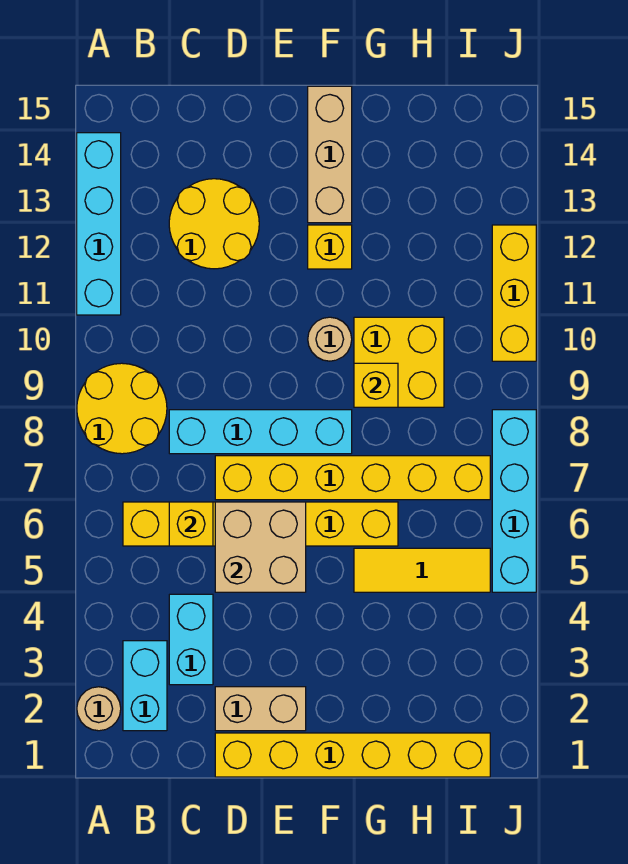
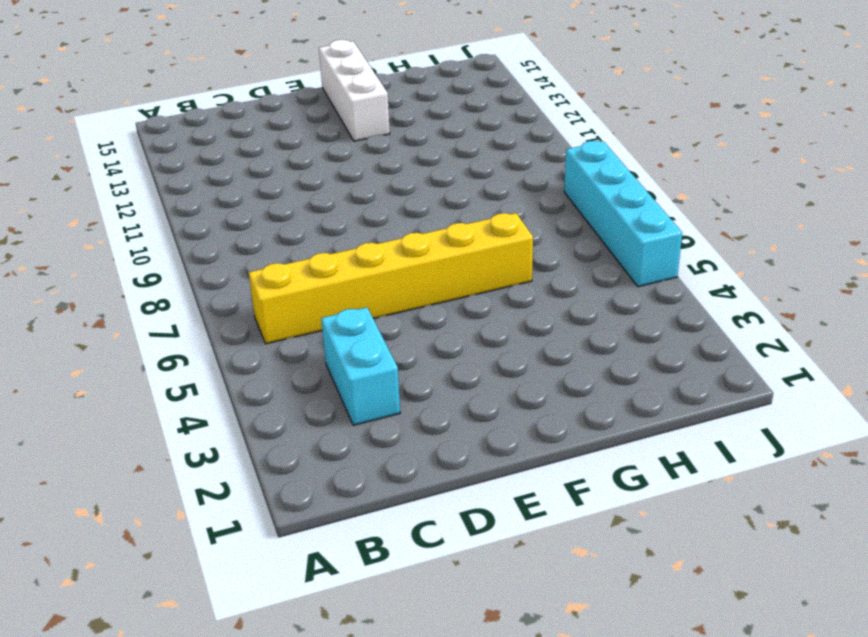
white 1x3 brick [319,40,390,141] -> tan 1x3 brick [308,86,352,223]
none -> tan 1x1 round brick [77,687,121,731]
none -> yellow 2x2 round brick [77,363,167,454]
none -> cyan 1x4 brick [77,133,121,315]

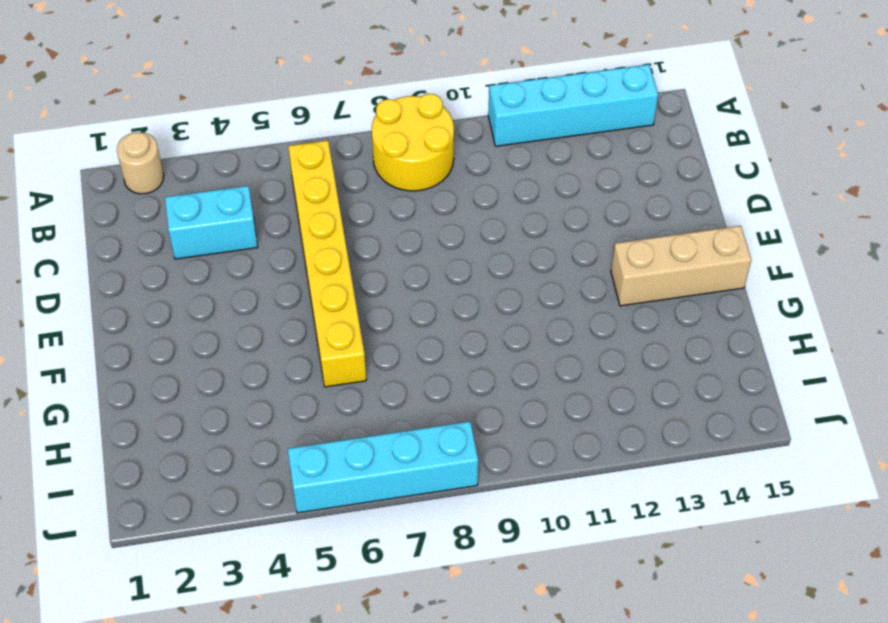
none -> cyan 1x2 brick [123,641,167,731]
none -> cyan 1x4 brick [169,410,352,454]
none -> yellow 2x2 round brick [169,179,259,269]

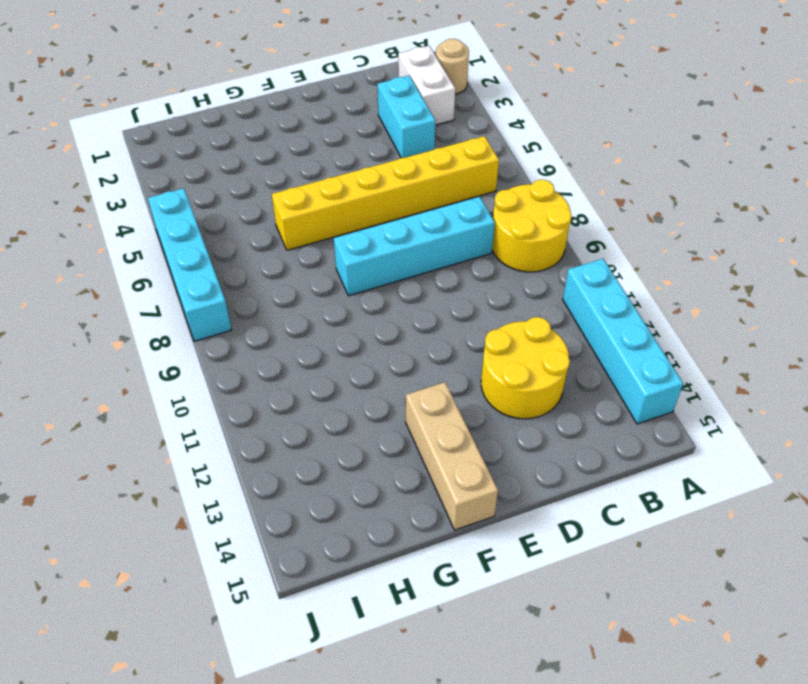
white 1x2 brick [398,46,455,125] -> cyan 1x2 brick [123,641,167,731]
none -> yellow 1x6 brick [215,733,490,777]
none -> tan 1x2 brick [215,687,306,731]
none -> yellow 1x6 brick [215,456,490,500]

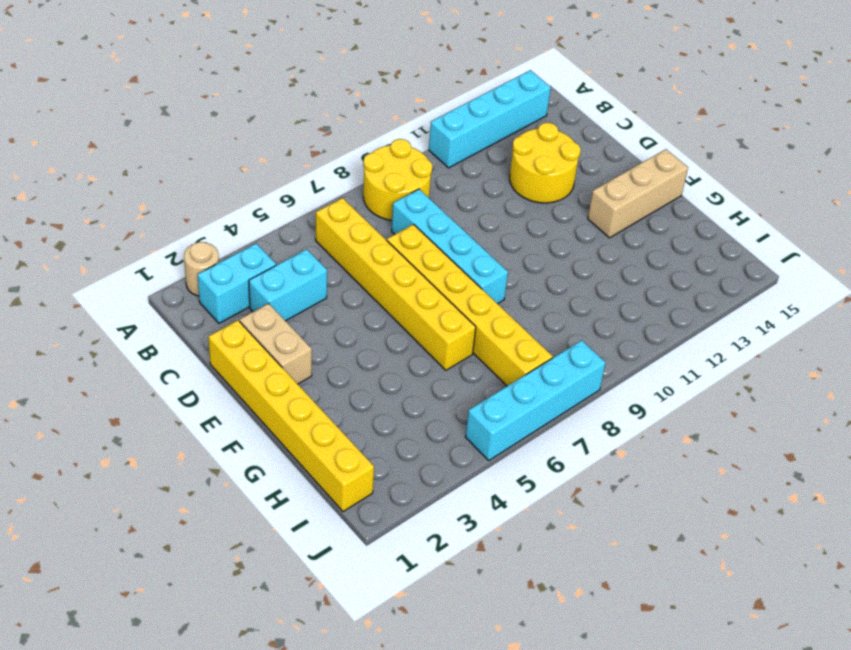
none -> tan 1x1 round brick [308,317,352,361]
none -> yellow 1x1 brick [308,225,352,269]
none -> yellow 1x3 tile [354,548,490,592]

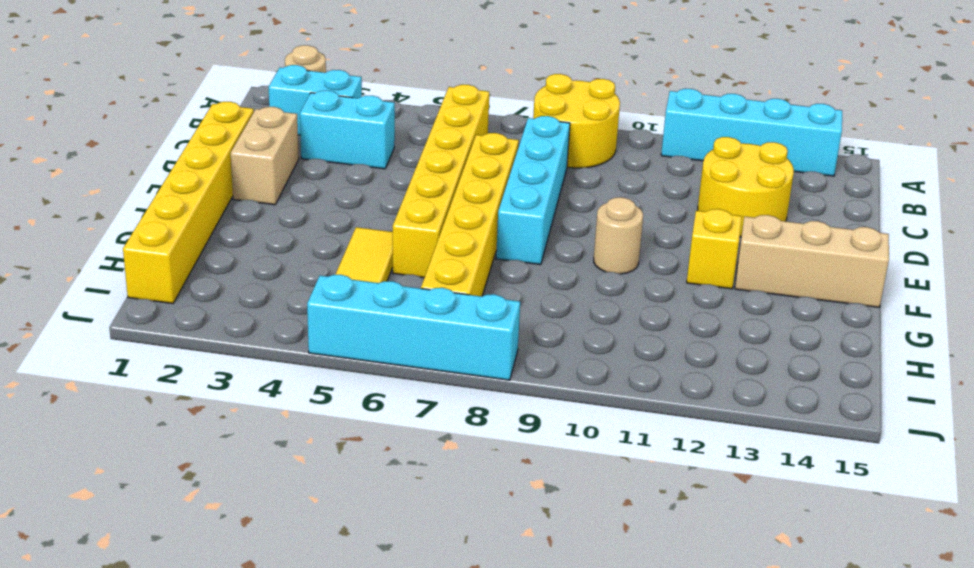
none -> yellow 2x2 brick [354,317,444,407]
none -> yellow 1x3 brick [492,225,536,361]
none -> yellow 1x1 brick [169,502,213,546]

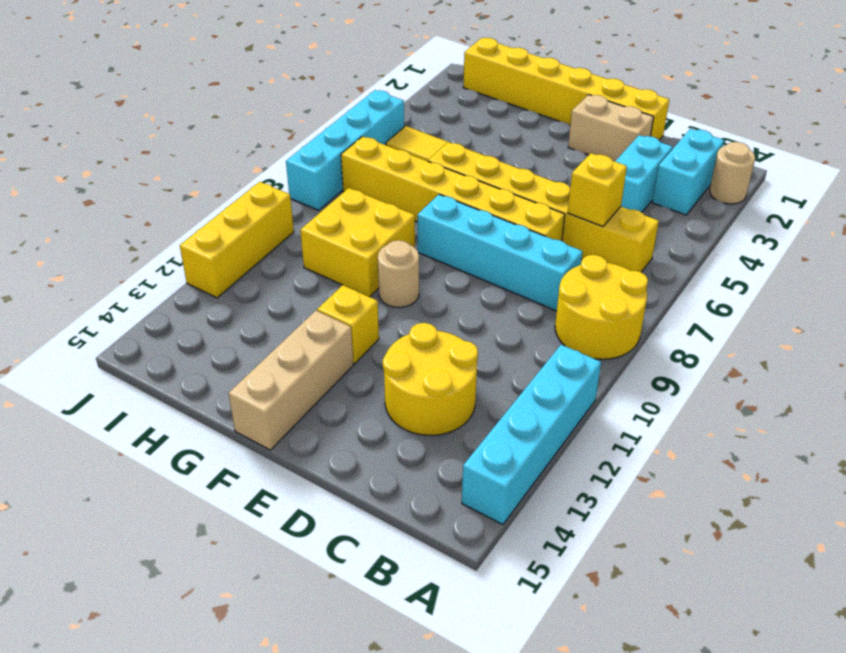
none -> tan 2x2 brick [215,502,306,592]
none -> yellow 1x1 brick [354,363,398,407]

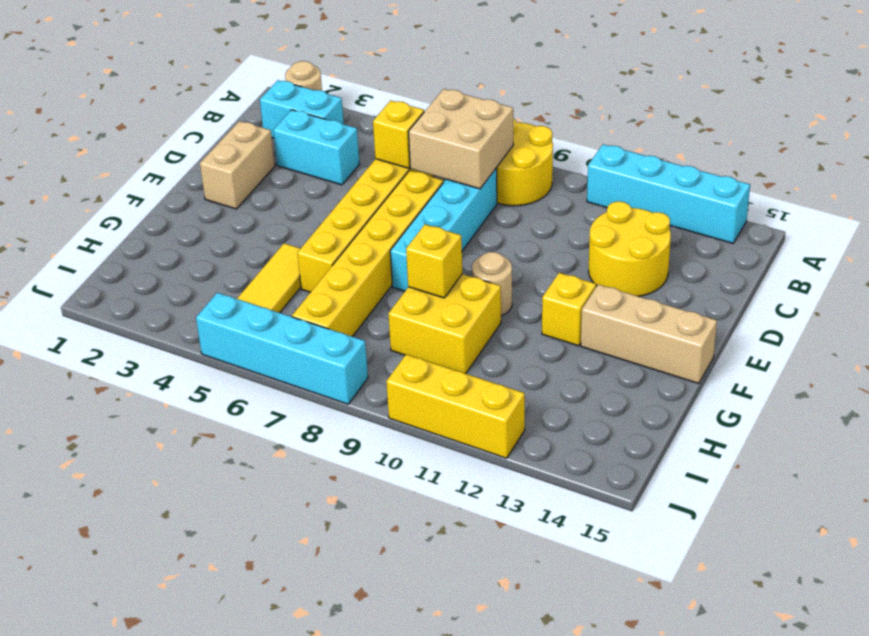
tan 2x2 brick [408,89,513,189] -> tan 2x2 brick moved to [215,502,306,592]
none -> yellow 1x6 brick [215,733,490,777]

